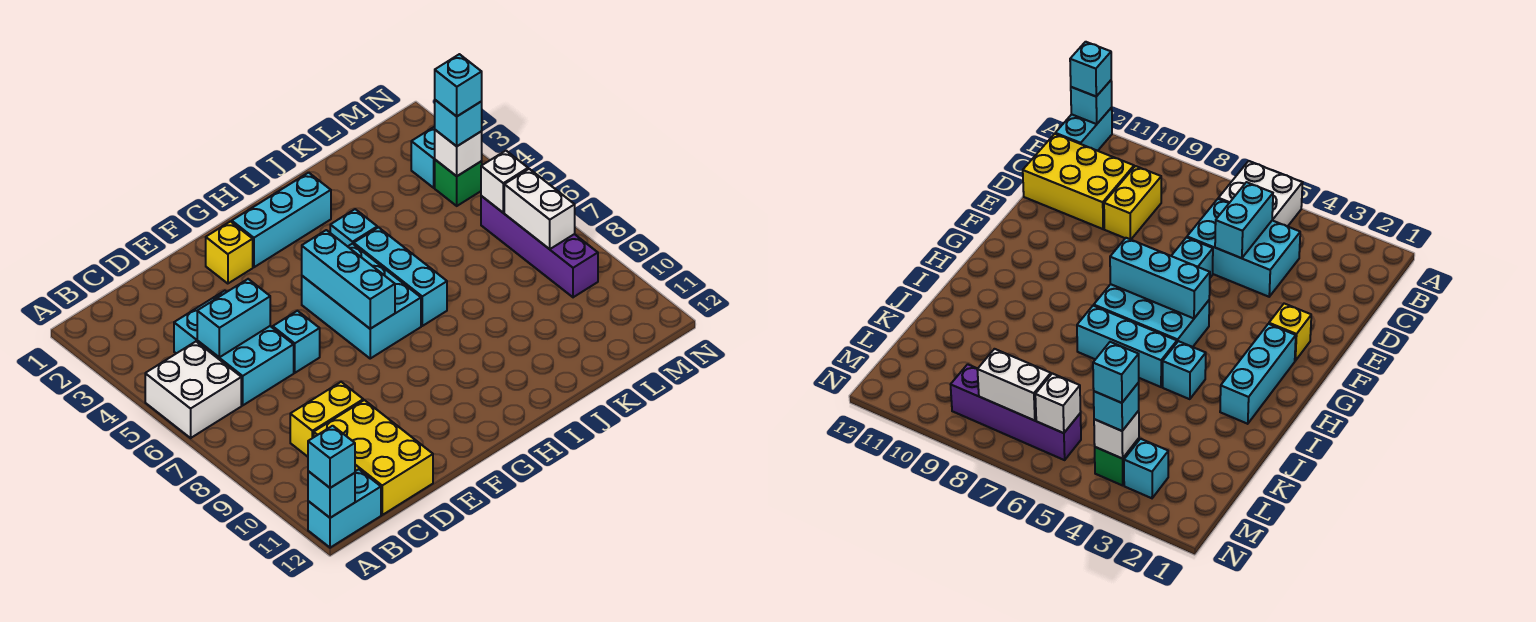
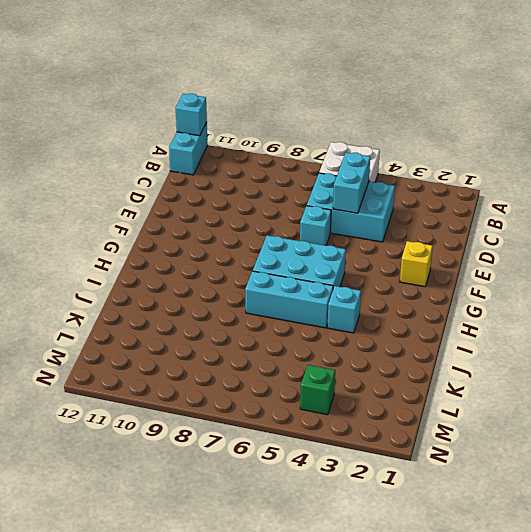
none -> yellow 1x2 brick [290,382,363,457]
none -> yellow 2x3 brick [314,400,433,515]
none -> cyan 1x3 brick [232,173,331,267]

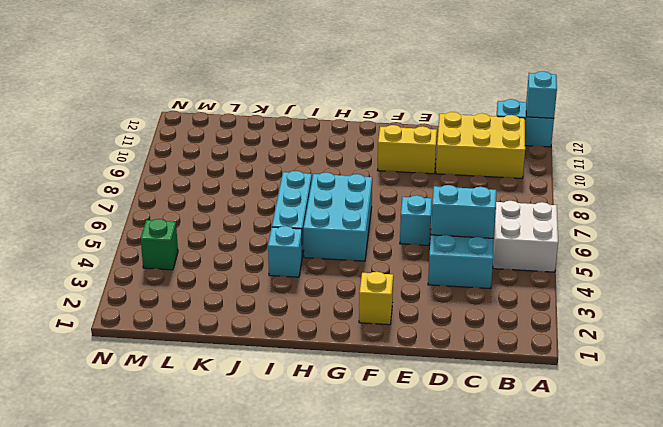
yellow 2x3 brick [436,112,525,178] -> yellow 2x3 brick turned to [314,400,433,515]
yellow 1x2 brick [378,125,437,174] -> yellow 1x2 brick moved to [290,382,363,457]
none -> cyan 1x3 brick [232,173,331,267]
none -> cyan 1x1 brick [411,127,435,188]
none -> purple 1x4 brick [481,196,598,297]

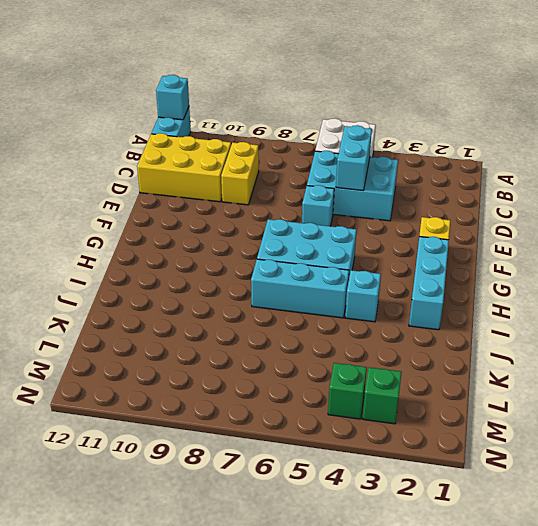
green 1x1 brick [362,367,402,424] -> cyan 1x1 brick [411,127,435,188]
none -> purple 1x4 brick [481,196,598,297]
none -> cyan 1x3 brick [302,230,395,329]
none -> white 1x1 brick [435,130,482,176]

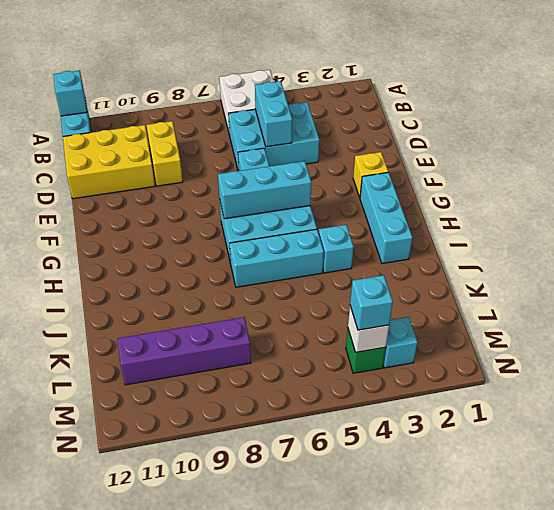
purple 1x4 brick [117,317,251,385] -> purple 1x4 brick moved to [481,196,598,297]
none -> white 1x1 brick [481,151,528,213]
none -> white 1x2 brick [504,169,575,249]
none -> cyan 1x1 brick [308,426,355,488]

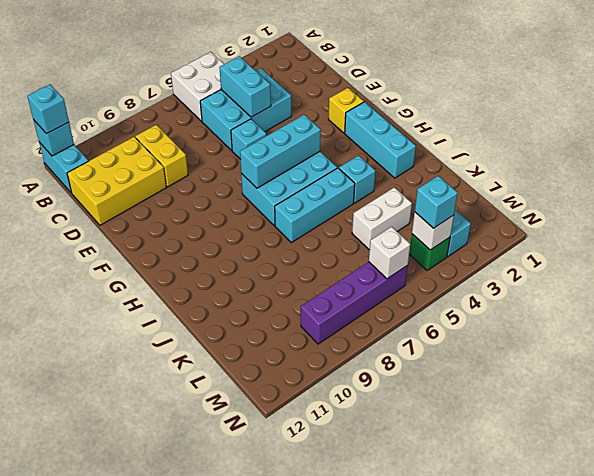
white 1x2 brick [352,187,412,250] -> white 1x2 brick moved to [504,169,575,249]
none -> cyan 1x1 brick [435,54,482,116]

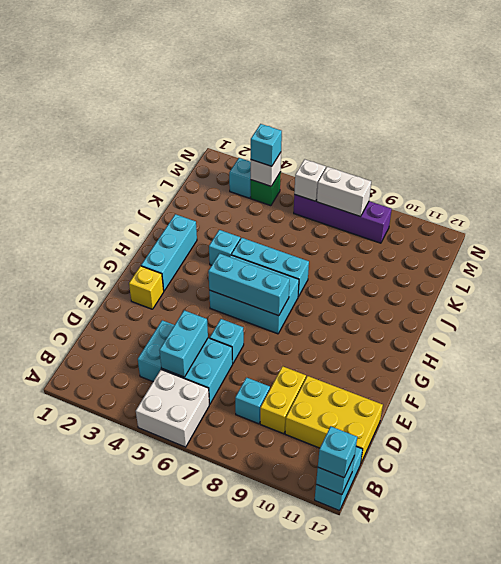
cyan 1x1 brick [235,378,270,424] -> cyan 1x1 brick moved to [435,54,482,116]

